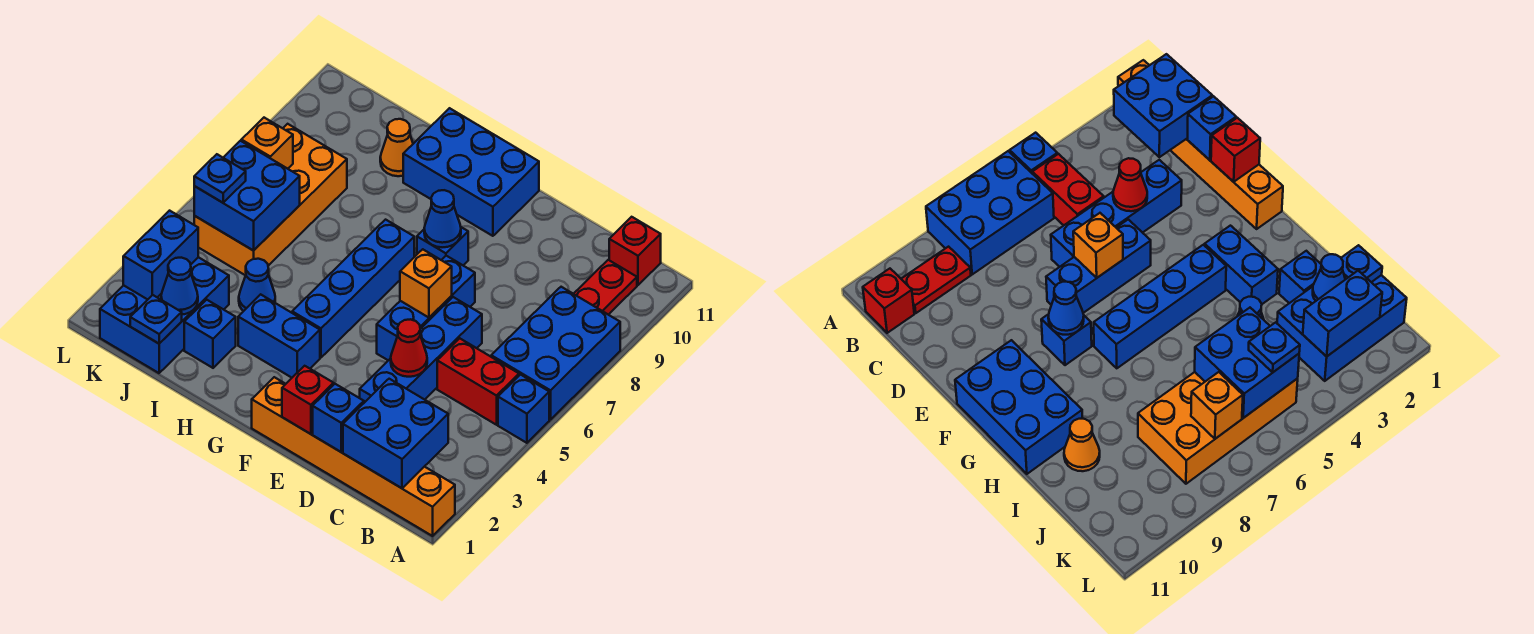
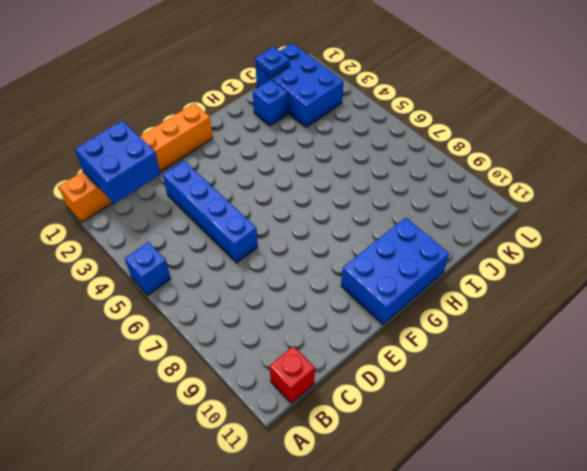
none -> blue 2x3 brick [491,287,620,420]
none -> red 1x2 brick [437,338,519,425]
none -> red 1x2 plate [574,260,637,315]

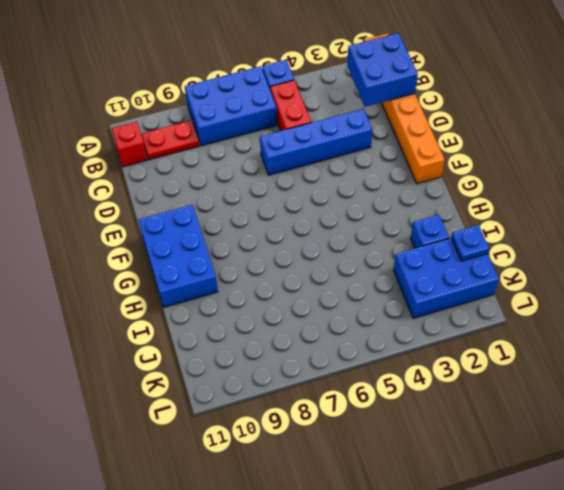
none -> blue 1x3 brick [377,256,475,360]
none -> blue 1x1 brick [417,227,468,265]
none -> blue 1x2 brick [238,294,320,378]

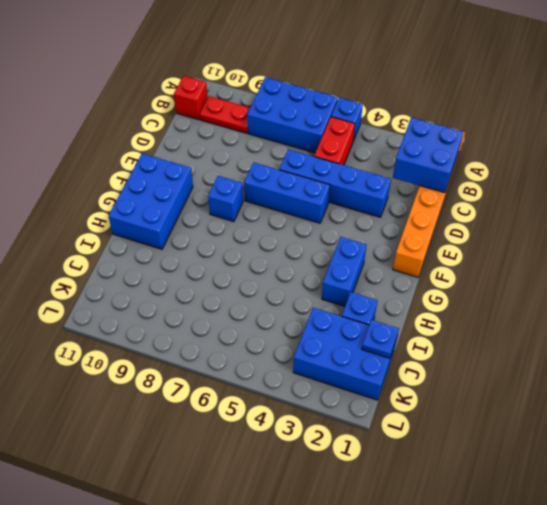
none -> blue 1x4 brick [292,220,414,358]
none -> blue 1x1 cone [239,259,275,311]
none -> orange 1x1 cone [380,119,413,176]

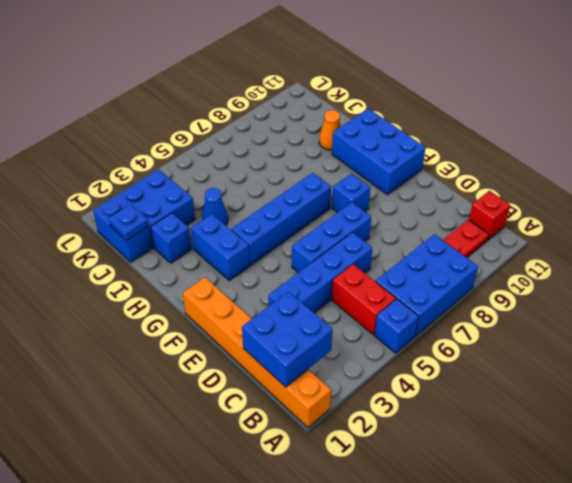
none -> orange 2x4 brick [194,124,347,275]
none -> blue 1x1 brick [313,384,364,452]
none -> red 1x1 cone [391,319,427,377]

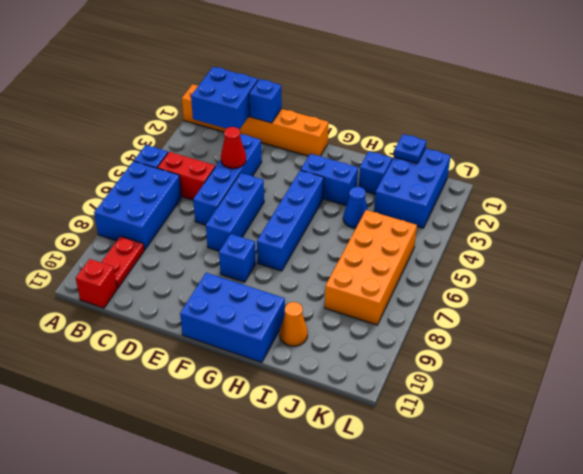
none -> red 1x1 brick [282,366,334,434]
none -> orange 1x1 brick [400,249,452,318]
none -> blue 1x1 cone [424,190,461,247]

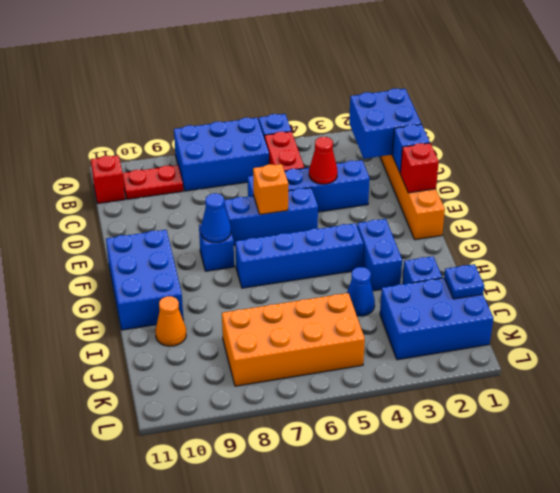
none -> blue 1x1 cone [161,258,198,315]
none -> blue 2x2 brick [194,141,300,251]
none -> blue 1x2 brick [123,211,198,300]

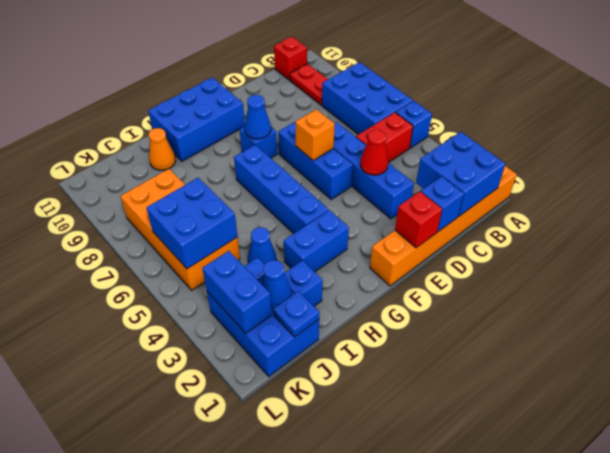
none -> orange 1x1 brick [241,118,293,169]
none -> blue 1x1 plate [194,154,246,203]

